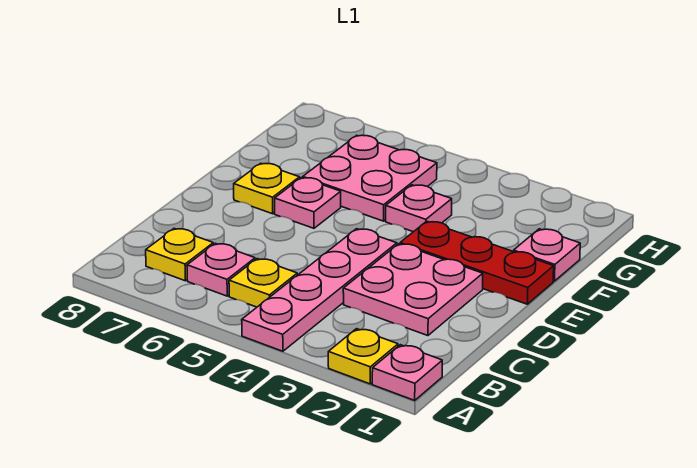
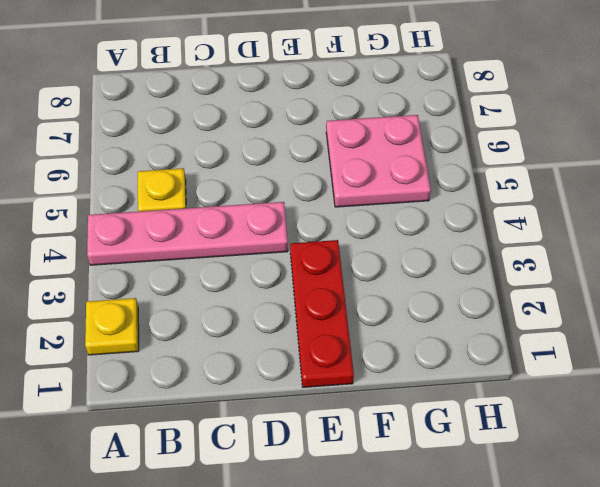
none -> pink 1x1 plate [372,345,442,400]
none -> pink 1x1 plate [187,243,255,296]
none -> yellow 1x1 plate [146,229,213,281]

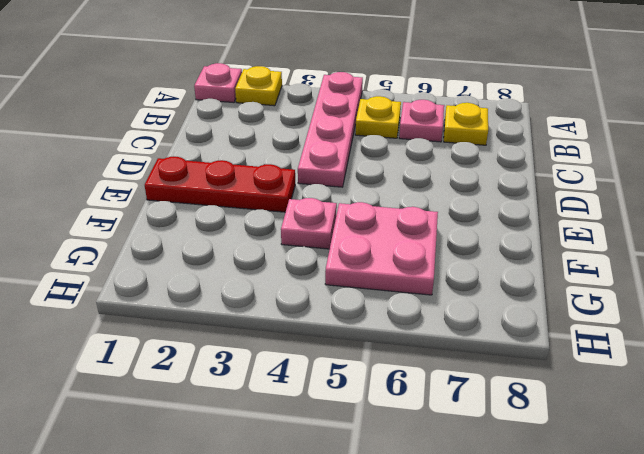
none -> pink 2x2 plate [343,244,483,336]
none -> pink 1x1 plate [275,178,341,228]
none -> yellow 1x1 plate [234,163,300,214]

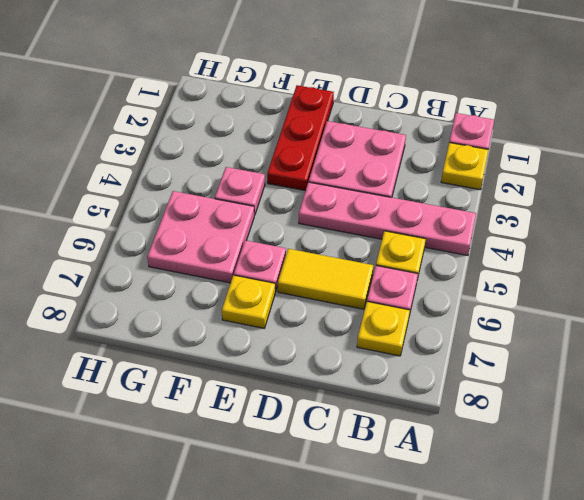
yellow 1x2 tile [278,249,373,309] -> none
none -> pink 1x1 plate [514,229,580,281]

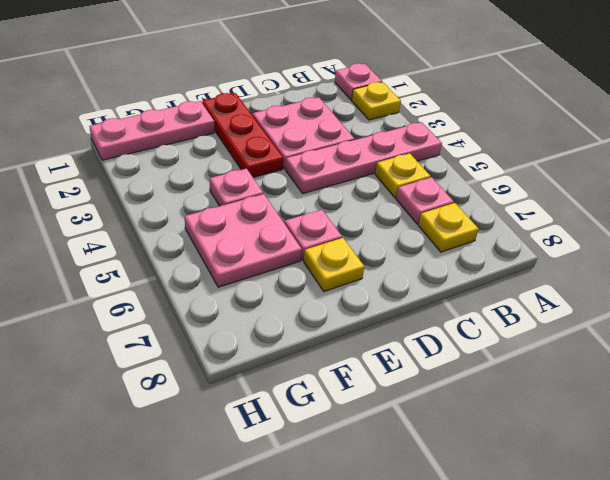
pink 1x3 plate [89,101,214,160] -> pink 1x1 plate [514,229,580,281]

